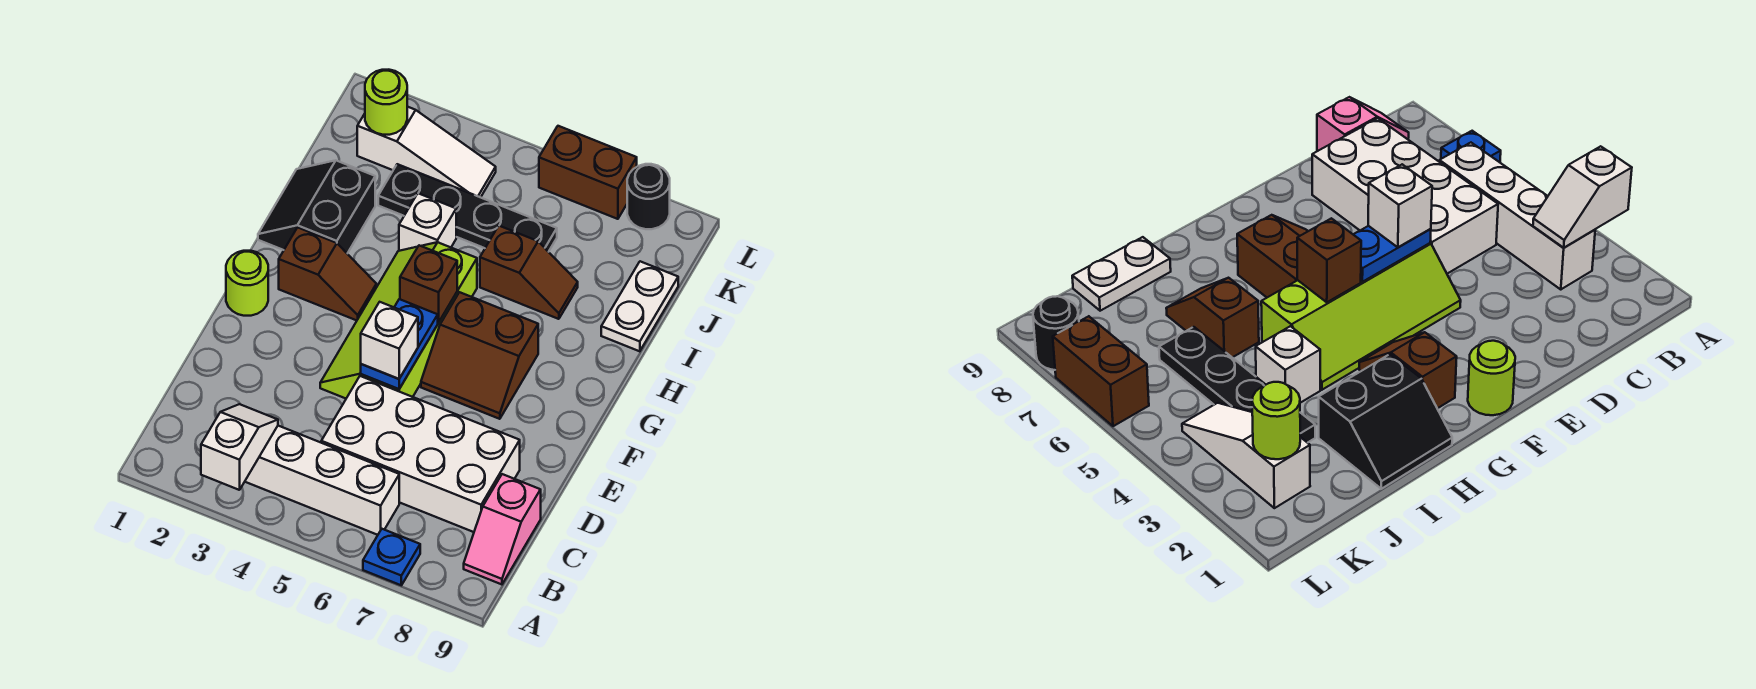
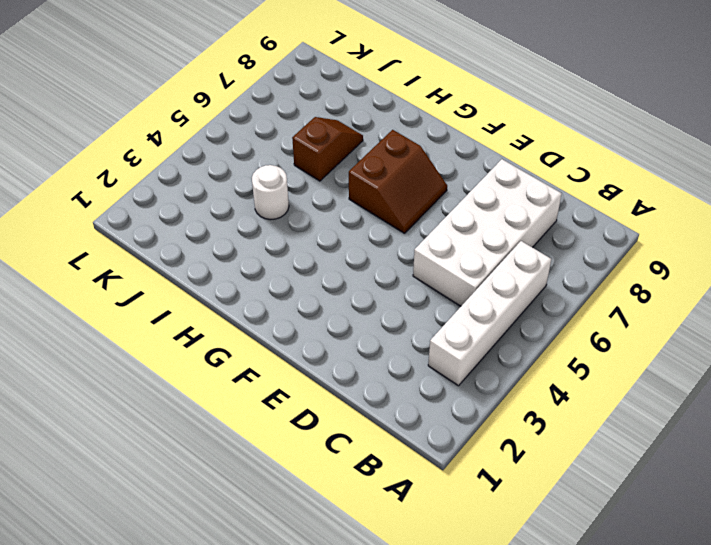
white 1x1 round brick [252,165,289,220] -> white 1x1 brick [399,193,456,251]
none -> blue 1x1 plate [363,529,420,585]
none -> pink 1x2 slope [464,474,541,584]
none -> lime 2x4 slope [320,242,477,398]

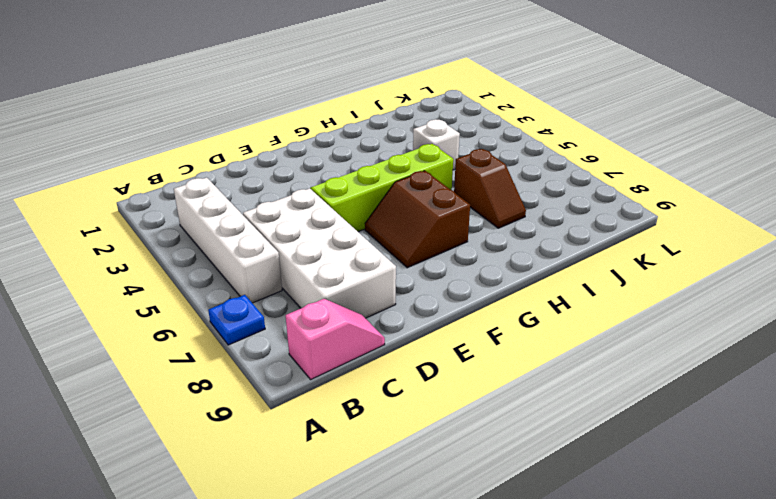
pink 1x2 slope [286,299,385,379] -> pink 1x2 slope turned to [464,474,541,584]
none -> lime 1x1 round brick [226,251,268,316]
none -> brown 1x2 slope [279,227,376,320]
none -> black 2x2 slope [258,160,375,254]

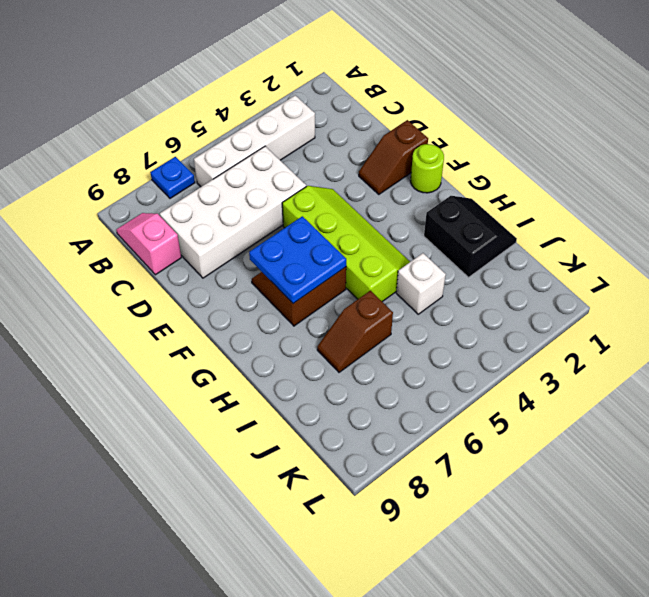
brown 1x2 slope [359,120,428,194] -> brown 1x2 slope moved to [279,227,376,320]
blue 2x2 plate [249,216,346,304] -> none
none -> white 1x2 plate [601,261,678,351]
none -> black 1x4 plate [378,164,557,252]
none -> white 1x3 slope [357,107,496,197]

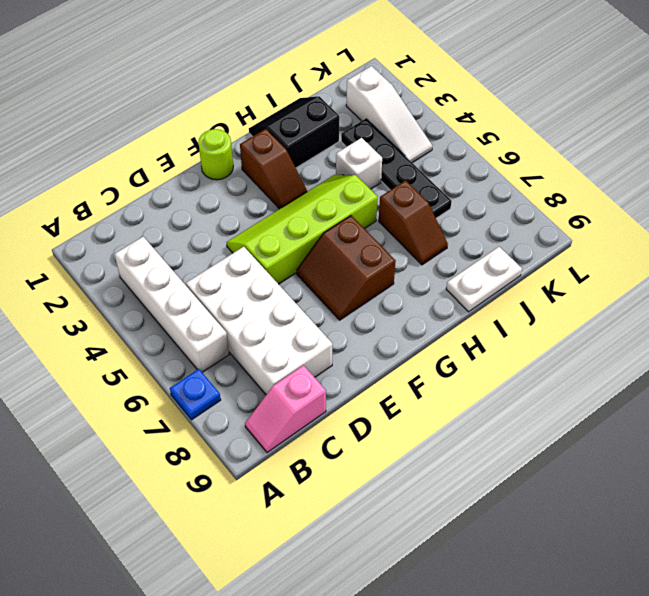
none -> brown 1x2 brick [539,126,637,219]
none -> black 1x1 round brick [627,164,670,229]
none -> white 1x2 slope [201,404,278,490]

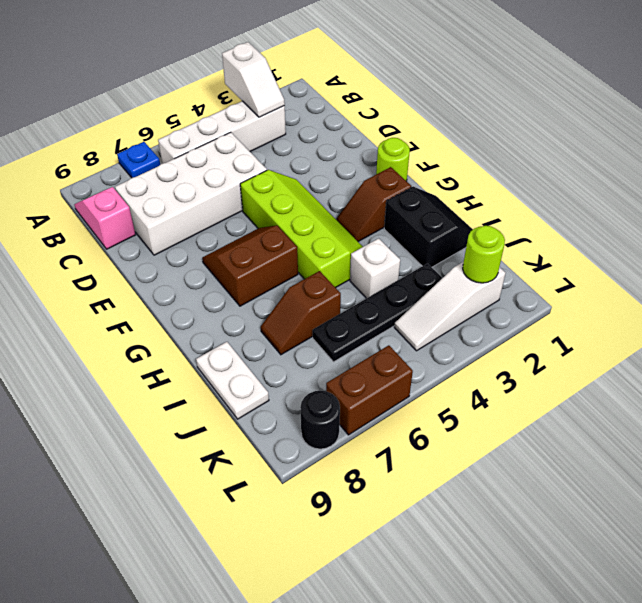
none -> blue 1x2 plate [361,299,438,389]
none -> brown 1x1 brick [400,245,457,323]
none -> white 1x1 brick [361,302,418,379]

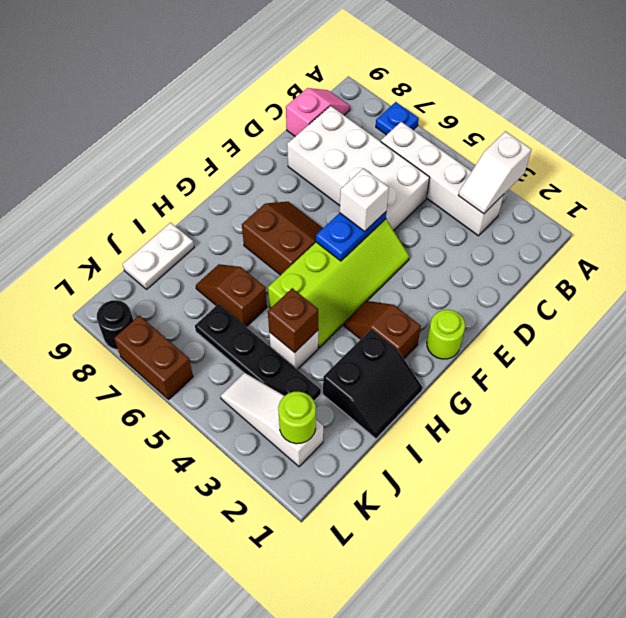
brown 1x1 brick [268,288,318,353] -> brown 1x1 brick moved to [400,245,457,323]

